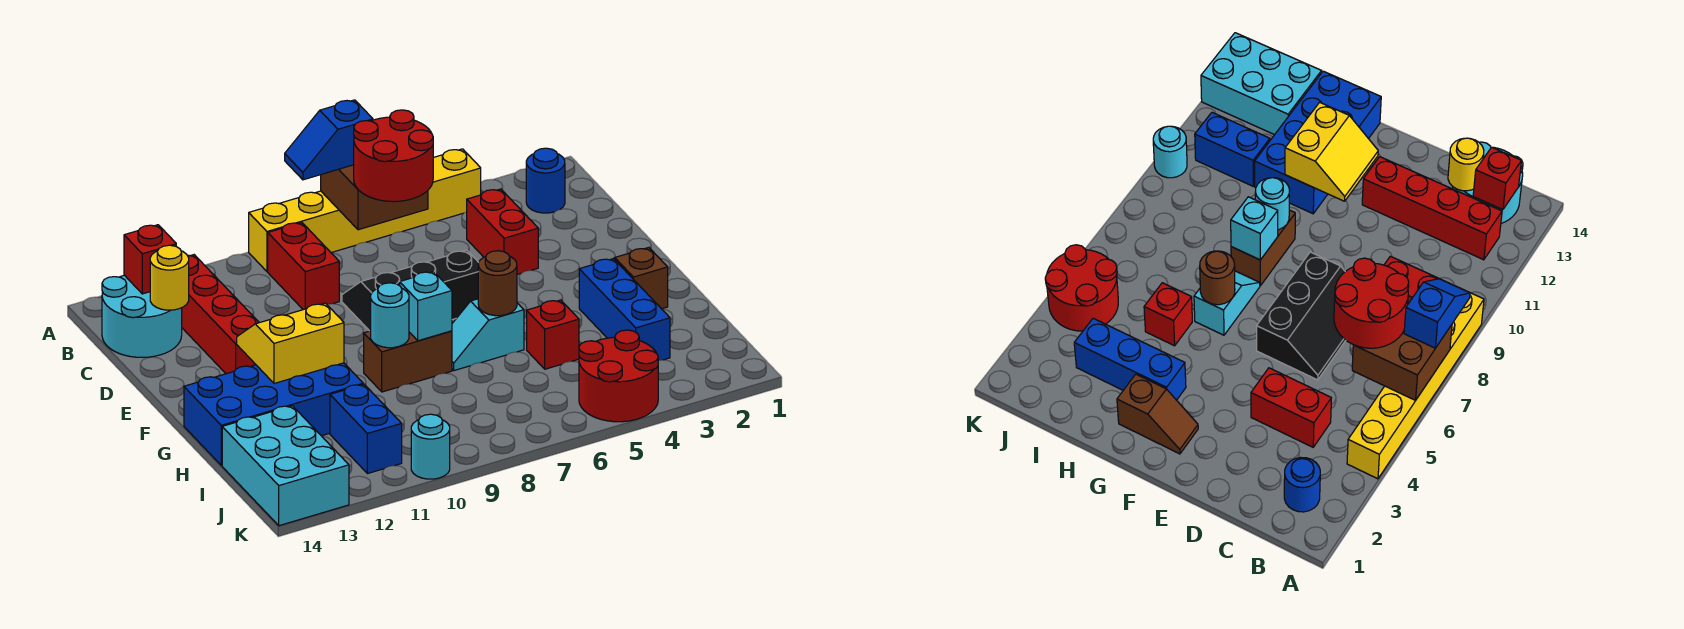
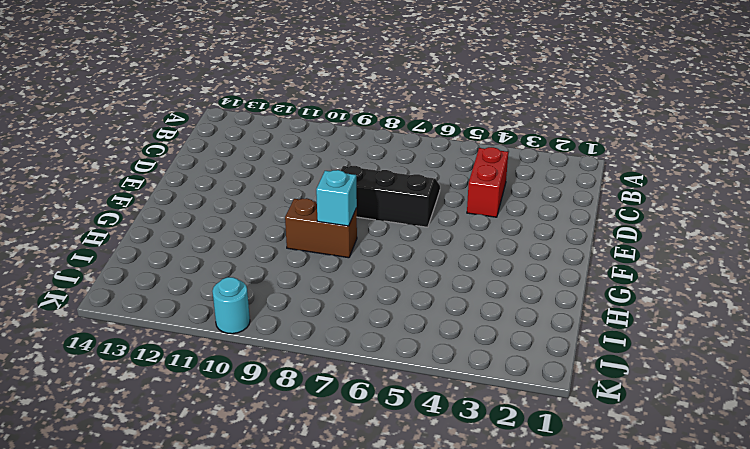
none -> yellow 1x6 brick [249,149,481,272]
none -> blue 1x1 round brick [526,148,565,213]
none -> red 1x2 brick [268,223,339,310]

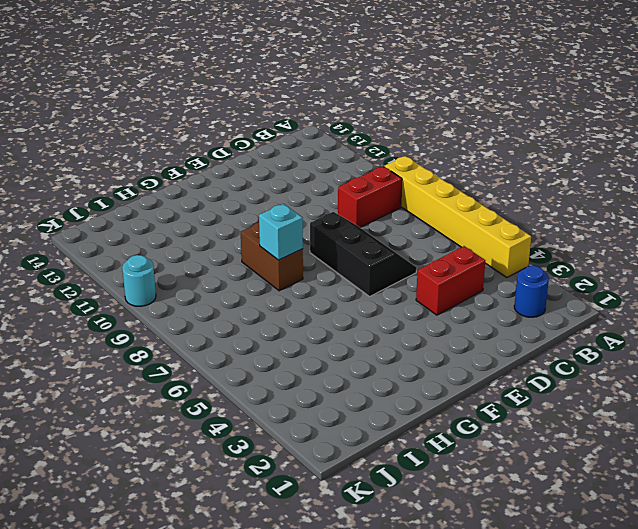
none -> red 1x4 brick [182,255,259,374]
none -> cyan 2x2 round brick [102,275,182,357]
none -> brown 1x2 slope [614,248,668,309]

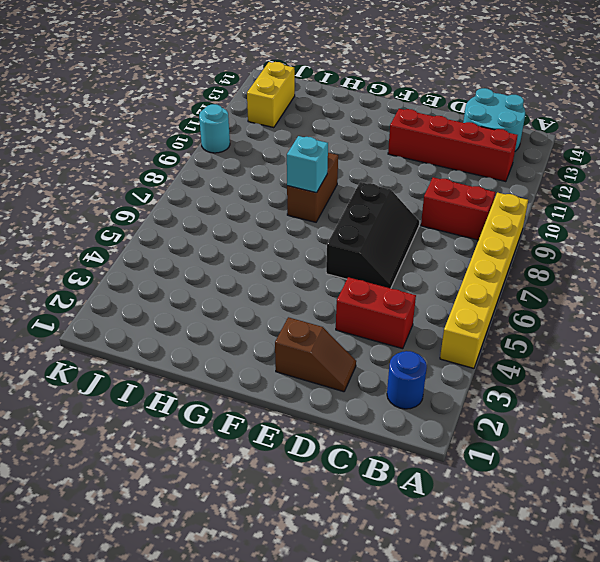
brown 1x2 slope [275,317,356,392] -> brown 1x2 slope moved to [614,248,668,309]
yellow 1x2 brick [247,62,295,128] -> cyan 2x3 brick [222,406,349,526]
none -> blue 1x3 brick [579,259,670,361]
none -> cyan 1x2 slope [452,299,524,371]
none -> blue 2x4 brick [184,363,363,465]

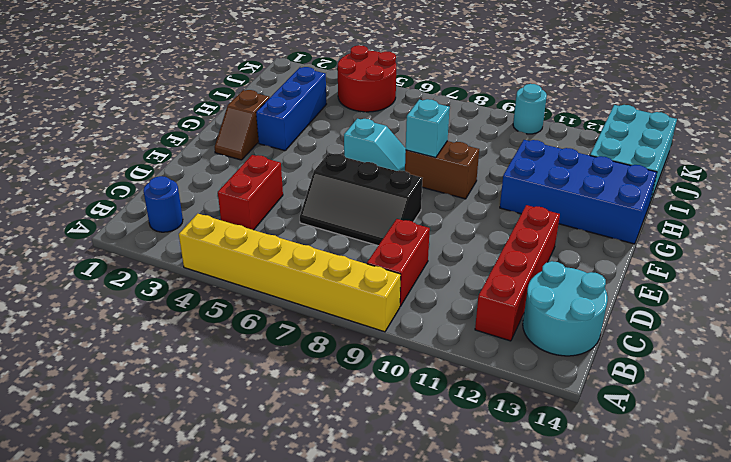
none -> red 1x1 brick [527,300,579,369]
none -> blue 1x2 brick [330,384,402,474]
none -> brown 2x2 brick [321,165,428,230]

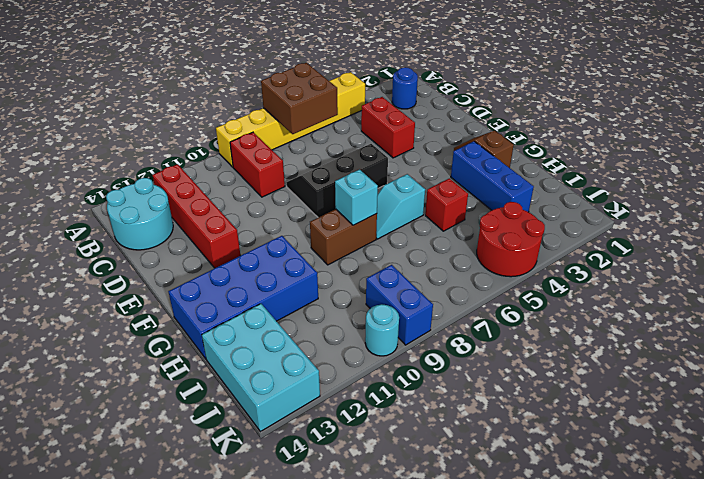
blue 1x2 brick [366,265,433,345] -> blue 1x2 brick moved to [330,384,402,474]
none -> red 1x1 brick [124,225,176,294]
none -> yellow 1x1 round brick [150,245,189,310]
none -> yellow 2x2 slope [237,303,344,384]

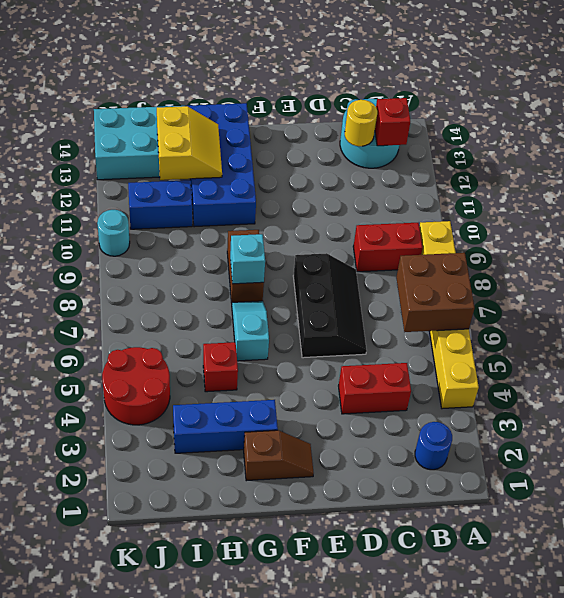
yellow 2x2 slope [157,106,222,180] -> yellow 2x2 slope moved to [237,303,344,384]
none -> red 1x4 brick [182,255,259,374]
none -> brown 1x1 round brick [478,251,517,316]
none -> cyan 1x1 round brick [371,283,409,348]

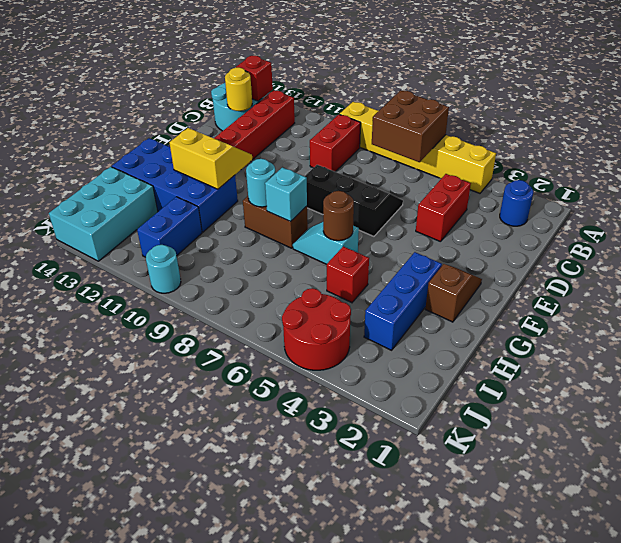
none -> blue 1x2 slope [285,100,373,180]
none -> red 2x2 round brick [354,110,433,202]

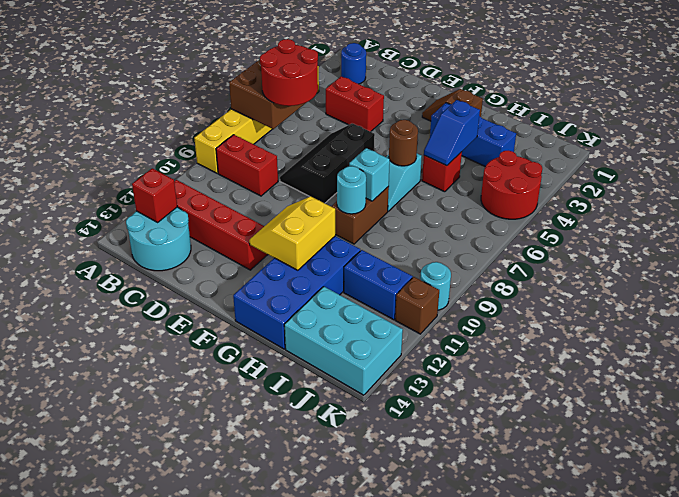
blue 1x2 slope [424,100,480,166] -> blue 1x2 slope moved to [285,100,373,180]
brown 1x1 brick [395,277,439,334] -> none
none -> yellow 1x1 round brick [150,245,189,310]

